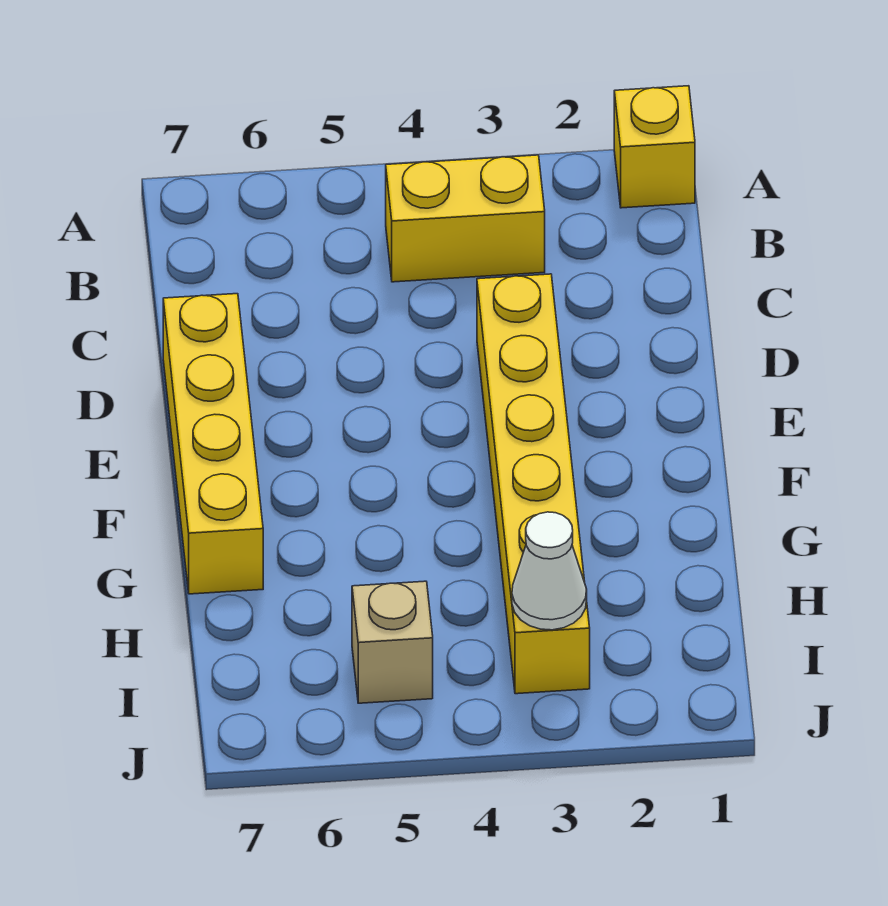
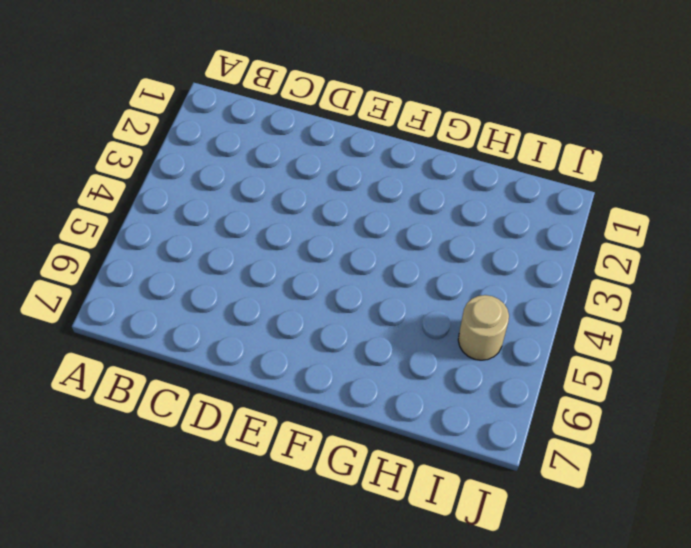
tan 1x1 round brick [458,295,509,360] -> tan 1x1 brick [352,581,433,703]
none -> yellow 1x1 brick [614,86,695,208]
none -> yellow 1x2 brick [386,155,545,282]

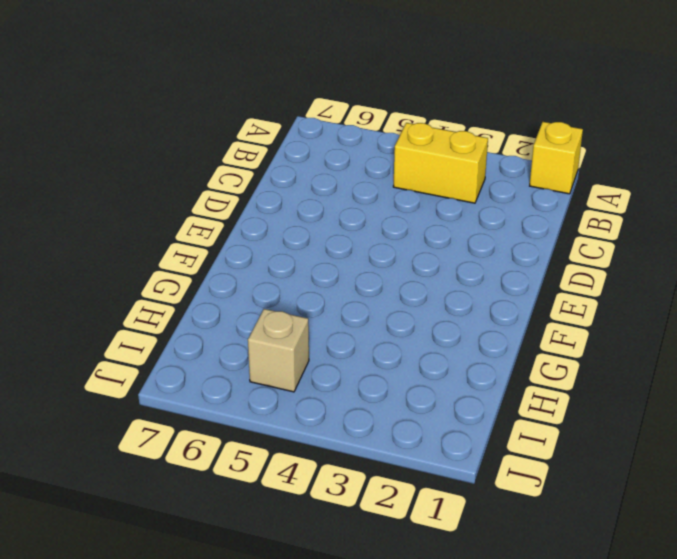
none -> yellow 1x6 brick [477,274,590,694]
none -> yellow 1x4 brick [163,294,263,594]

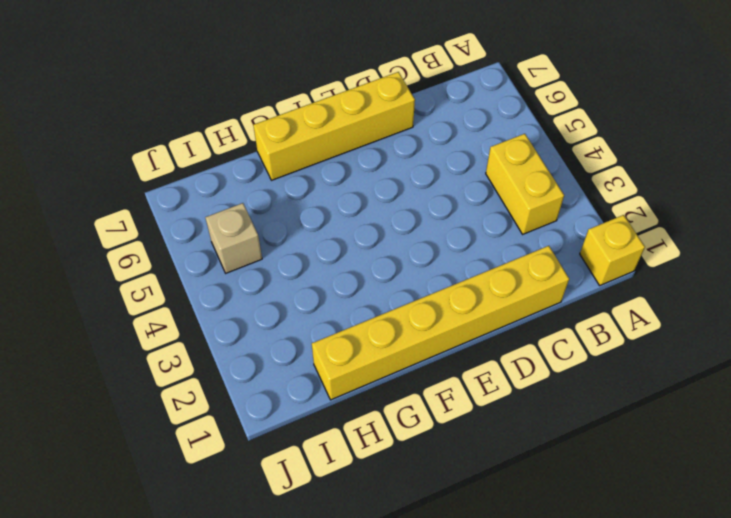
yellow 1x6 brick [312,246,569,400] -> yellow 1x6 brick moved to [477,274,590,694]
none -> white 1x1 cone [512,512,587,630]

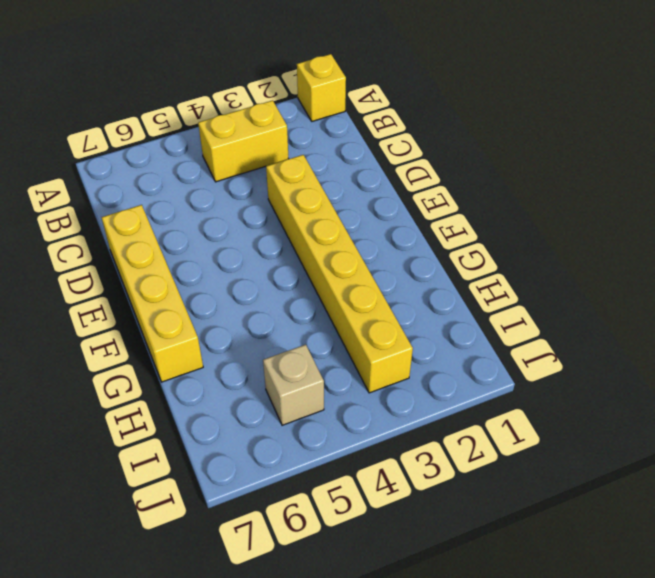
none -> white 1x1 cone [512,512,587,630]

